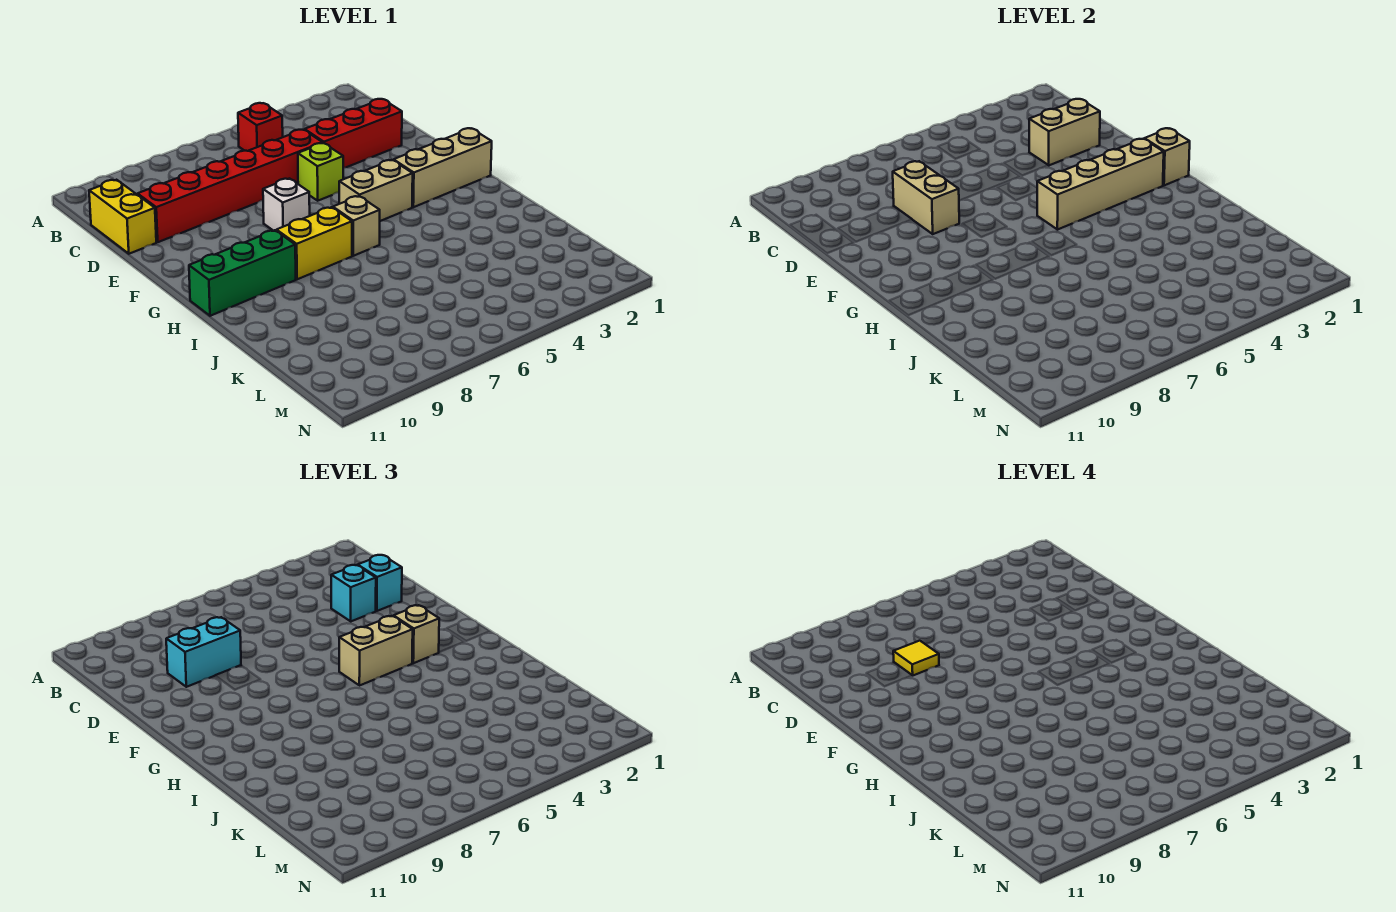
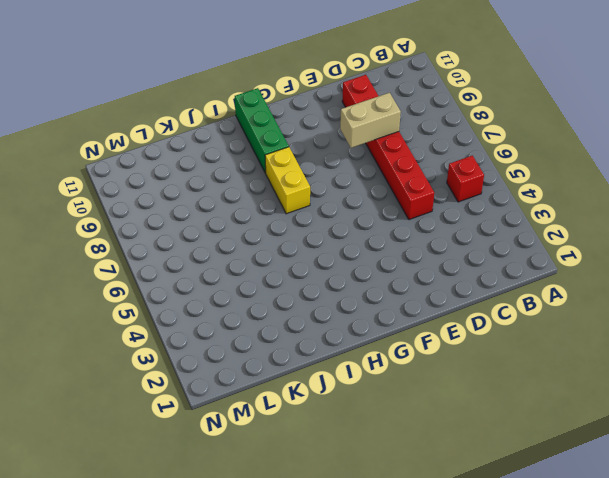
none -> yellow 1x2 brick [89,180,156,254]
none -> red 1x3 brick [305,99,402,168]
none -> lime 1x1 brick [298,143,343,201]

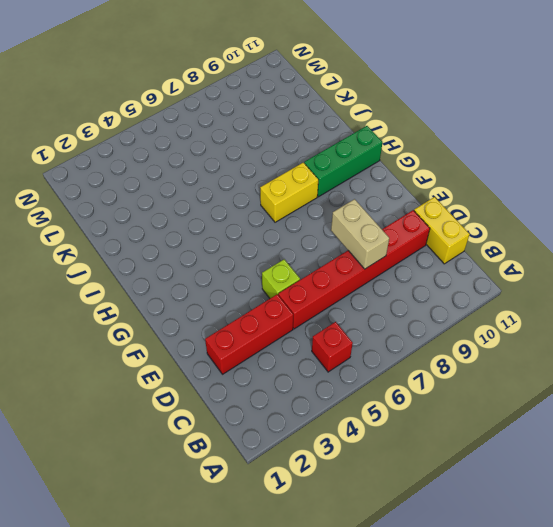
none -> white 1x1 brick [263,179,310,231]
none -> tan 1x3 brick [394,128,492,207]
none -> tan 1x2 brick [339,160,413,221]

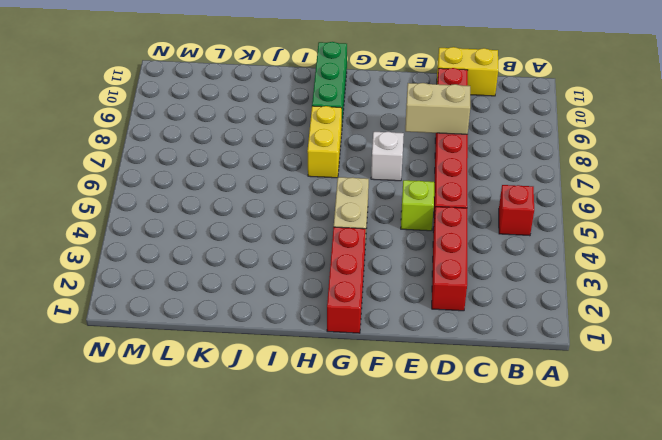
red 1x3 brick [327,227,366,333] -> tan 1x3 brick [394,128,492,207]
none -> tan 1x1 brick [333,196,380,256]
none -> tan 1x2 brick [1029,99,1100,165]
none -> tan 1x1 brick [1144,128,1190,185]

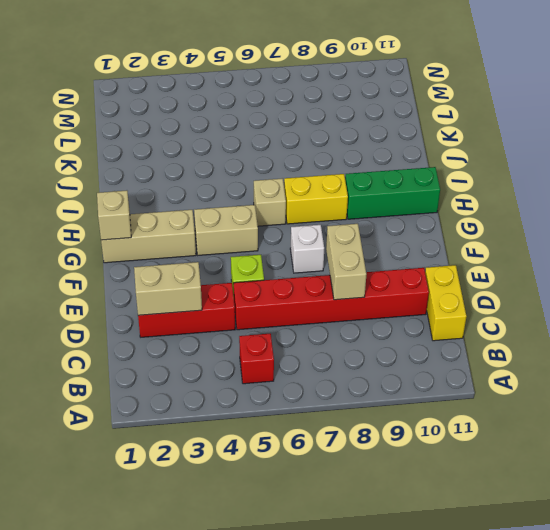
none -> tan 1x4 brick [1037,139,1164,230]
none -> cyan 1x1 brick [358,555,402,611]
none -> cyan 1x1 brick [331,565,376,621]

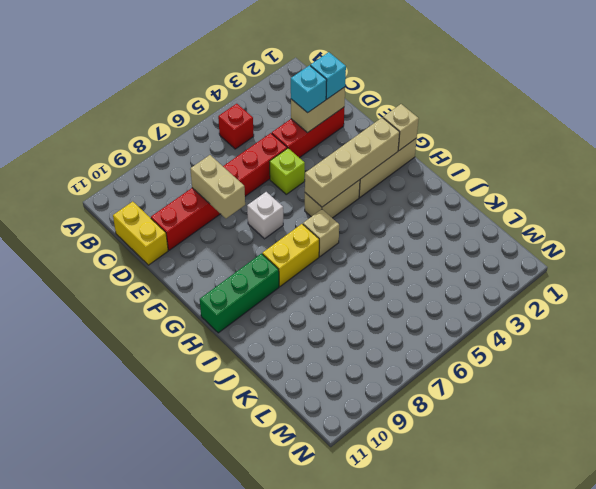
none -> cyan 1x2 brick [166,617,241,687]
none -> tan 1x1 brick [394,605,439,663]
none -> tan 1x2 brick [339,616,413,686]

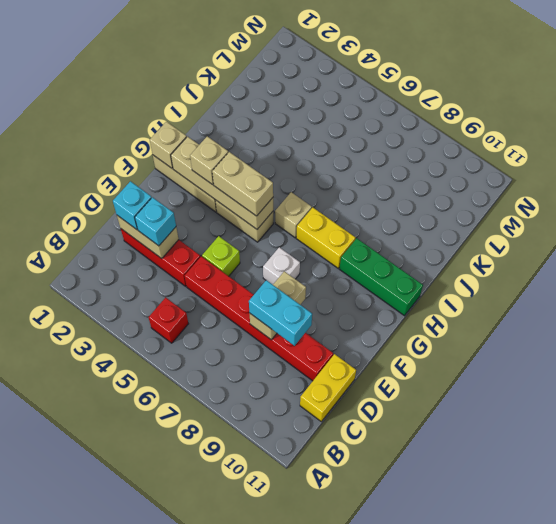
none -> yellow 1x1 tile [893,641,939,676]

